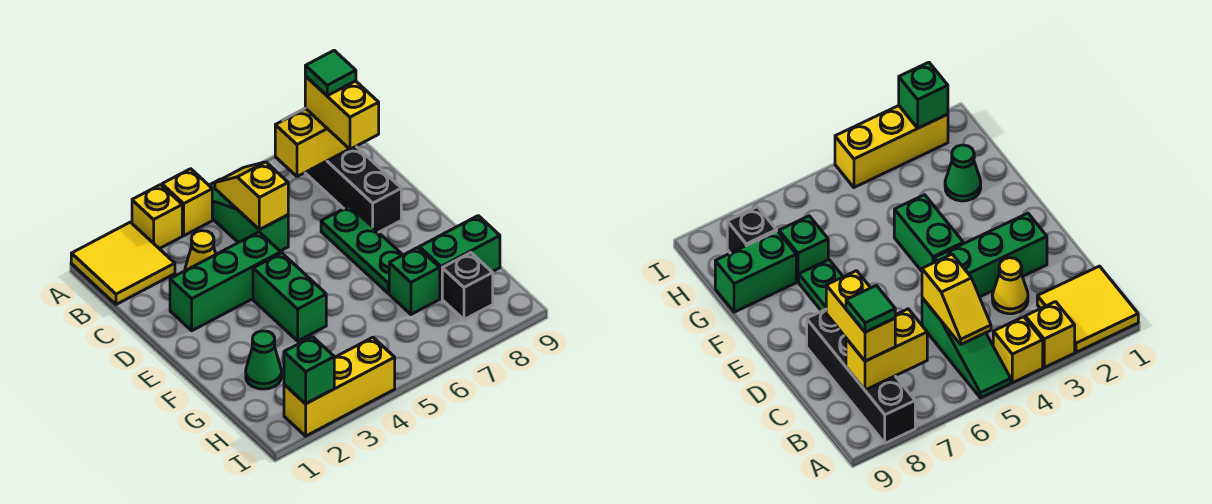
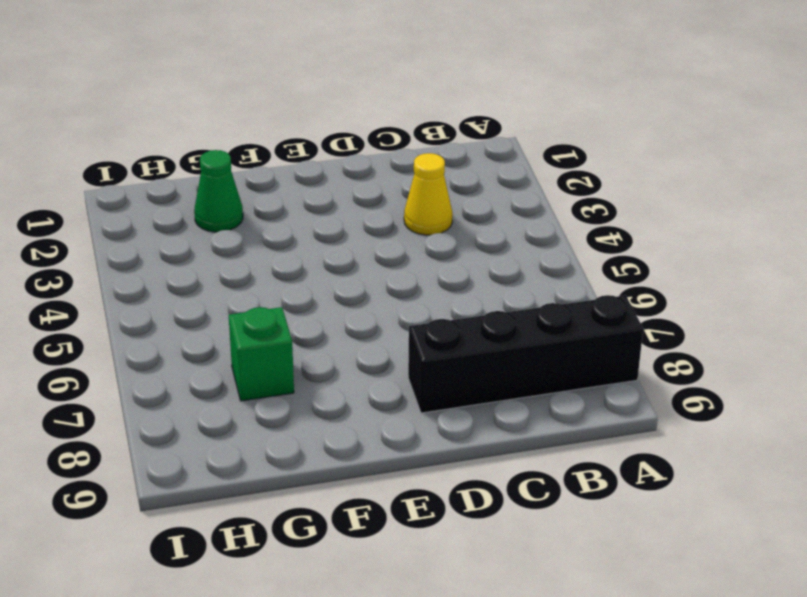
none -> yellow 2x2 tile [71,222,175,304]
none -> yellow 1x1 brick [132,185,182,249]
none -> yellow 1x1 brick [162,169,212,236]

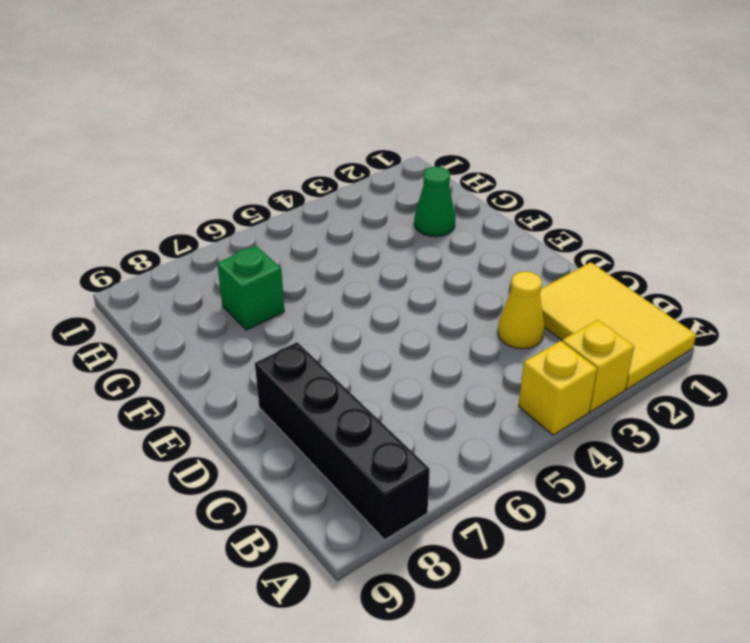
yellow 2x3 tile [540,262,696,389] -> yellow 2x2 tile [71,222,175,304]
none -> green 1x3 slope [209,179,288,251]
none -> green 1x3 brick [170,232,281,331]
none -> green 1x3 plate [321,206,402,293]

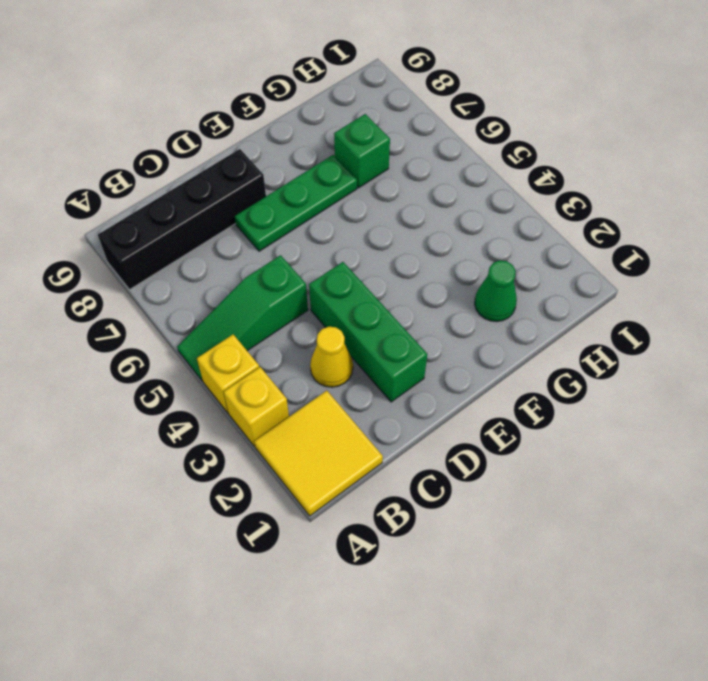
none -> green 1x2 brick [253,253,326,341]
none -> green 1x2 brick [419,216,500,299]
none -> black 1x1 brick [442,253,493,319]

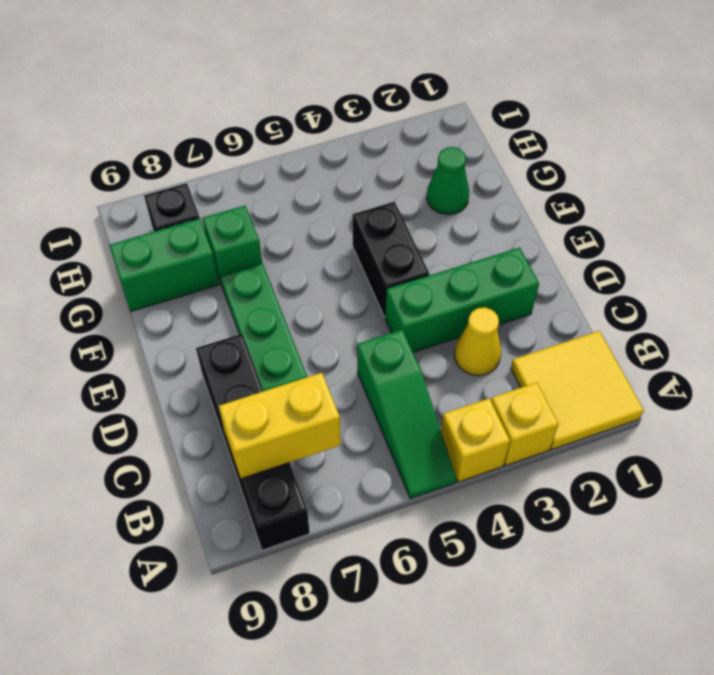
black 1x2 brick [353,202,429,317] -> green 1x2 brick [253,253,326,341]
none -> yellow 1x3 brick [284,337,395,436]
none -> yellow 1x2 slope [215,162,288,230]
none -> green 1x1 brick [284,337,334,404]

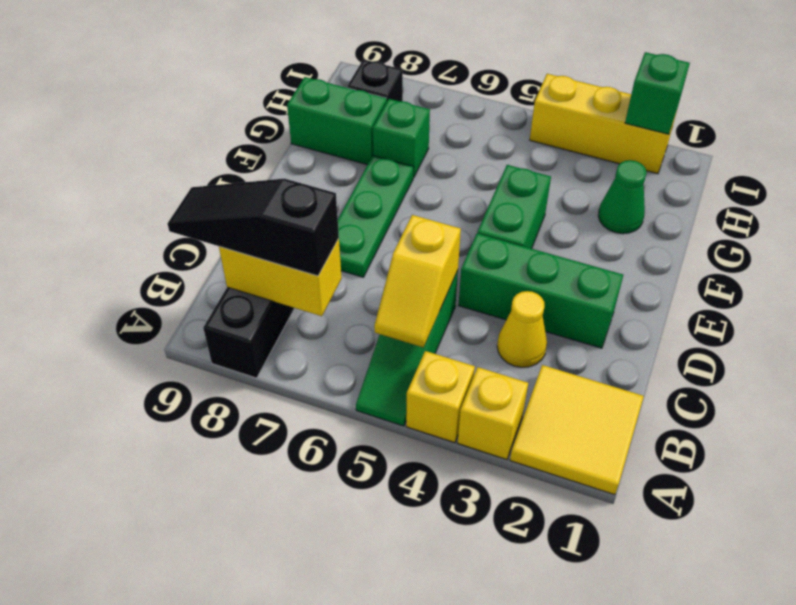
black 1x3 slope [167,179,339,276] -> yellow 1x2 brick [305,77,379,149]
none -> green 1x1 tile [305,50,356,96]

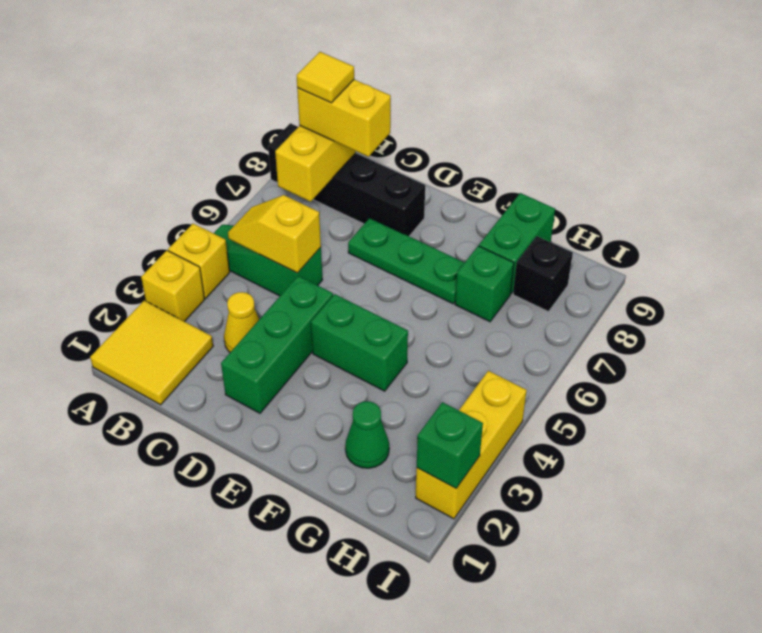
yellow 1x1 tile [296,52,354,103] -> green 1x1 tile [305,50,356,96]

